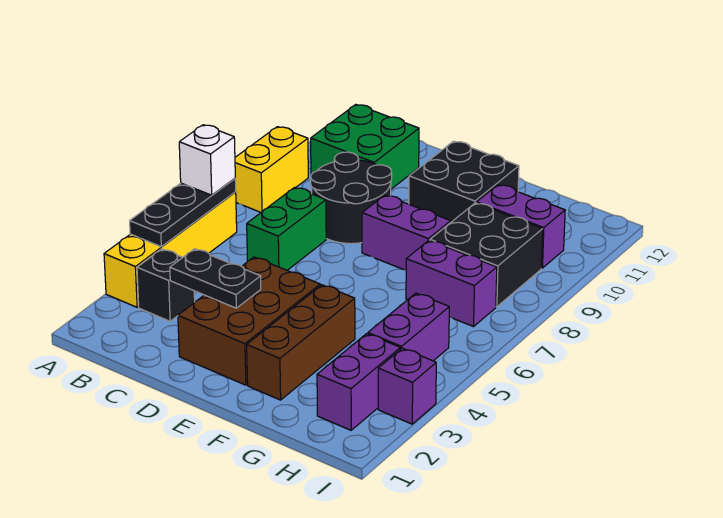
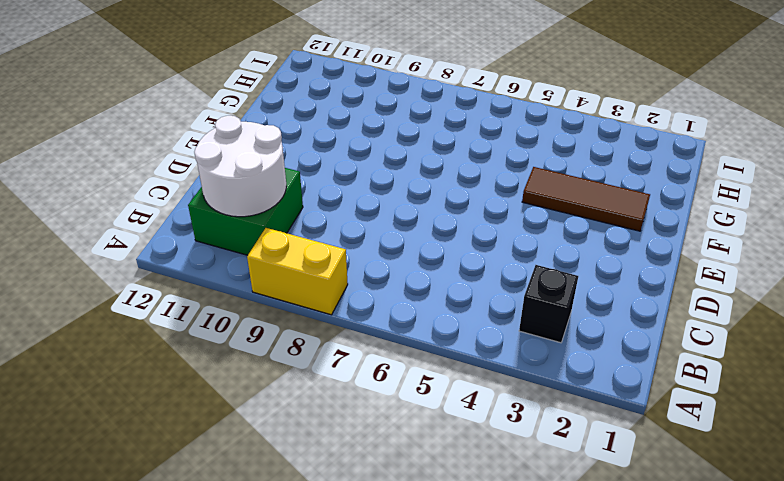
white 2x2 round brick [194,116,286,217] -> none
brown 1x3 tile [522,167,650,231] -> brown 1x3 brick [247,285,355,400]
none -> yellow 1x4 brick [104,192,237,307]
none -> green 1x2 brick [247,187,326,270]
none -> black 2x2 round brick [311,152,392,244]

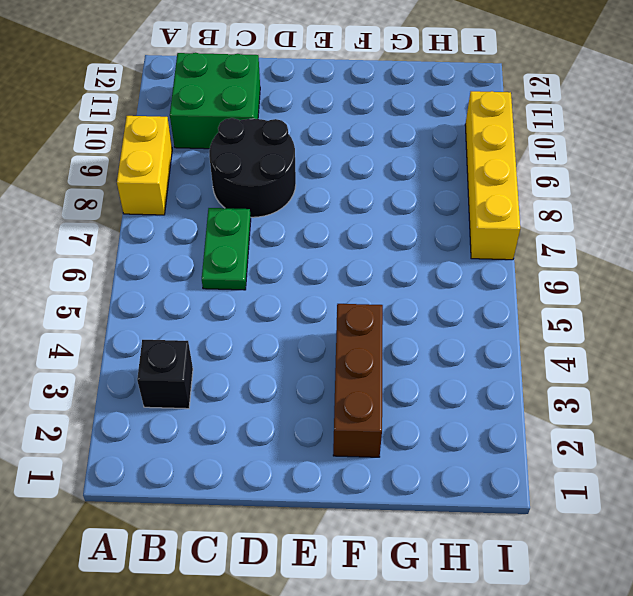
green 1x2 plate [202,208,251,290] -> green 1x2 brick [247,187,326,270]
yellow 1x4 brick [465,91,520,260] -> yellow 1x4 brick moved to [104,192,237,307]
none -> brown 2x3 brick [178,257,320,385]
none -> purple 1x2 brick [362,195,451,270]
none -> black 2x2 brick [409,141,519,222]

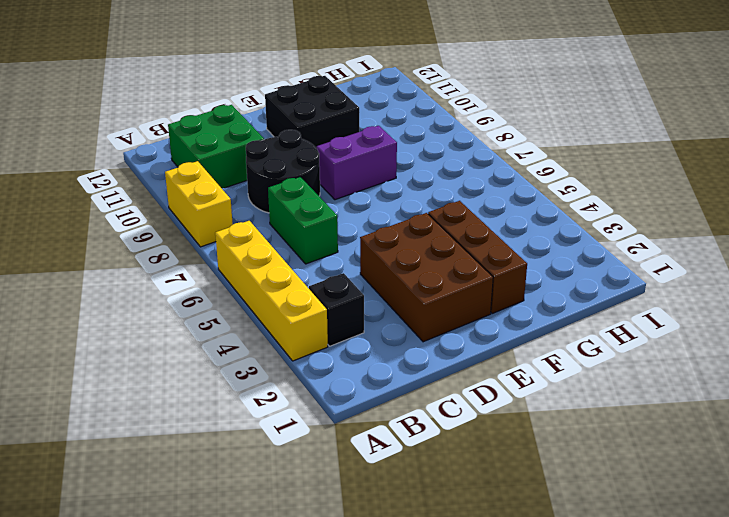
none -> purple 1x2 brick [406,240,497,327]
none -> black 2x2 brick [430,203,543,307]
none -> purple 1x2 brick [477,184,565,268]

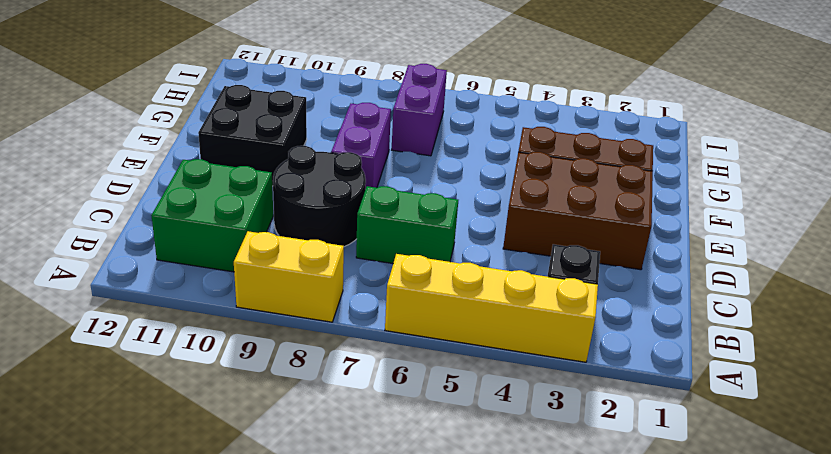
none -> black 2x2 brick [430,203,543,307]
none -> purple 1x2 brick [477,184,565,268]
none -> purple 1x2 brick [317,334,400,430]

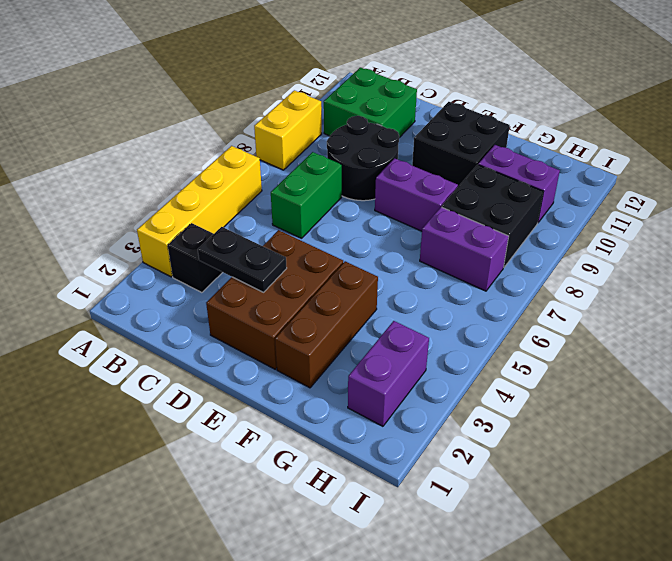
none -> purple 1x2 brick [368,293,449,361]
none -> purple 1x1 brick [378,348,436,424]
none -> black 1x3 plate [130,179,236,247]

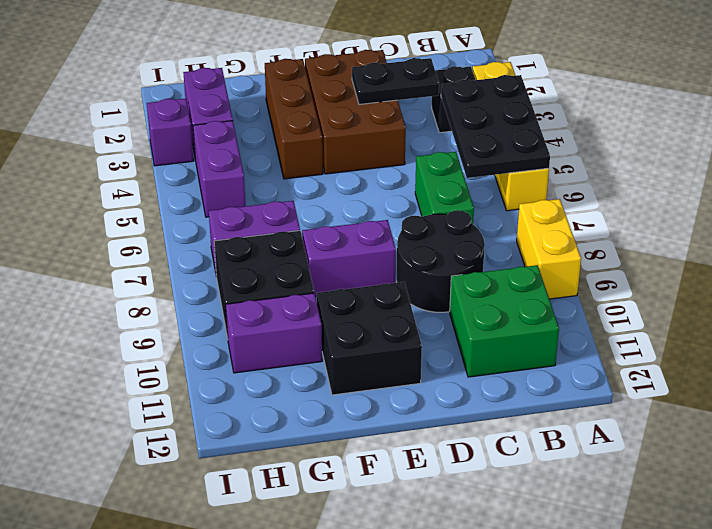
black 2x3 plate [441,75,550,178] -> black 1x3 plate [130,179,236,247]
none -> white 1x1 brick [179,125,235,195]

